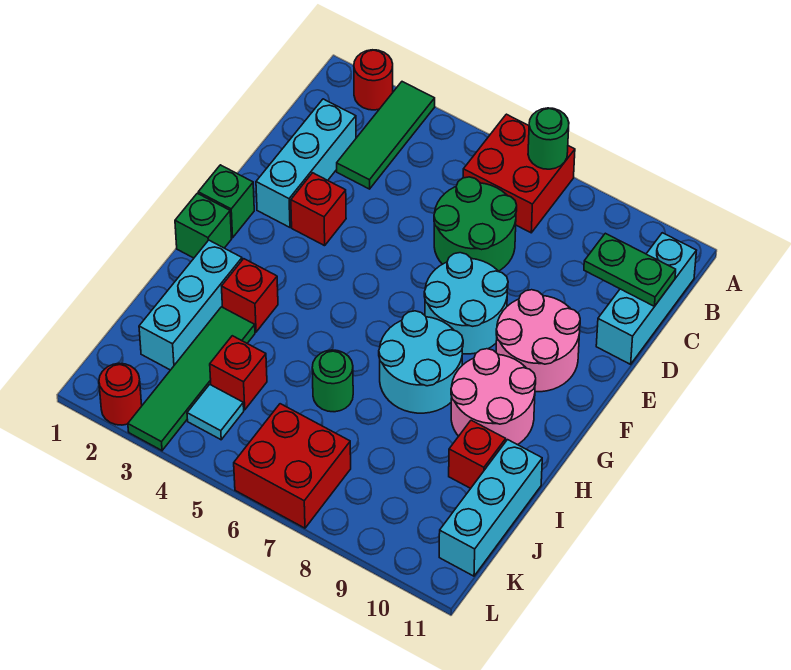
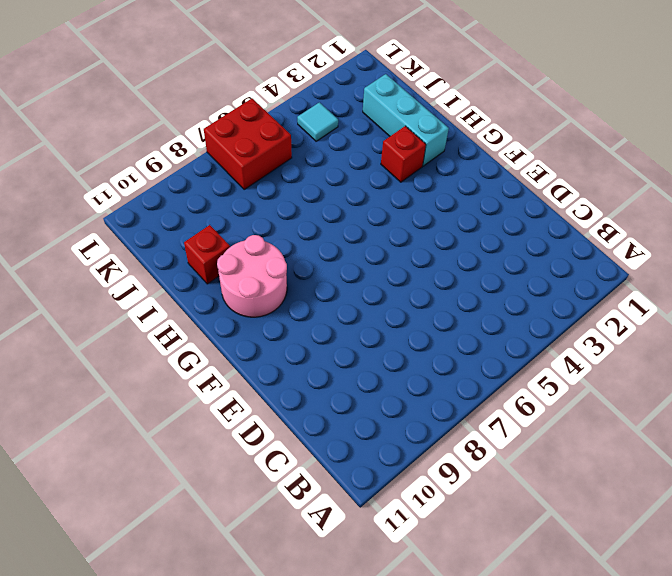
none -> red 1x1 round brick [354,50,393,110]
none -> green 1x3 tile [337,82,435,189]
none -> red 2x2 brick [463,114,575,233]

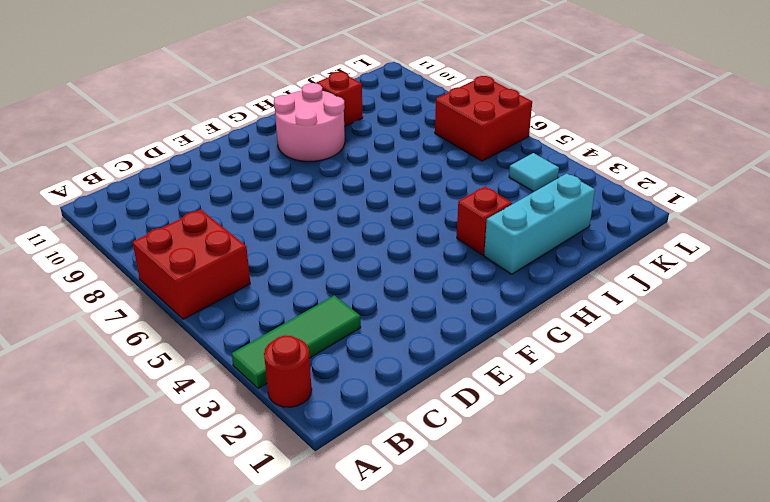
none -> cyan 1x3 brick [596,233,696,364]
none -> cyan 1x3 brick [256,99,356,227]
none -> green 2x2 round brick [434,177,517,271]

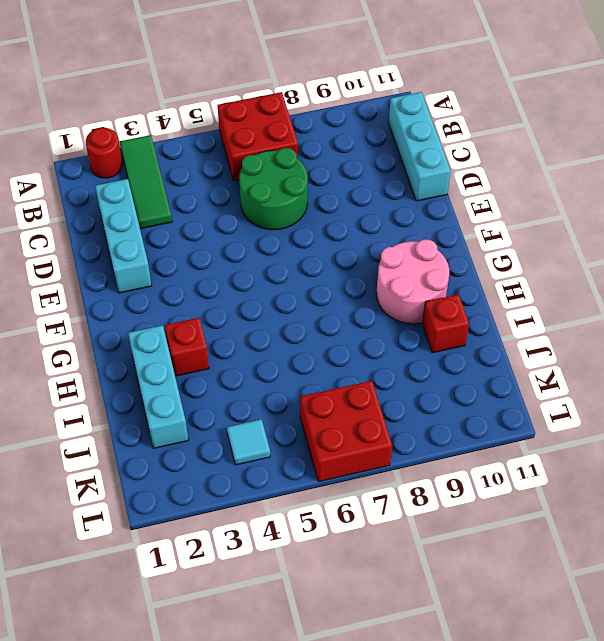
none -> red 1x1 brick [291,173,346,246]
none -> cyan 2x2 round brick [424,253,508,354]
none -> pink 2x2 round brick [496,290,580,392]

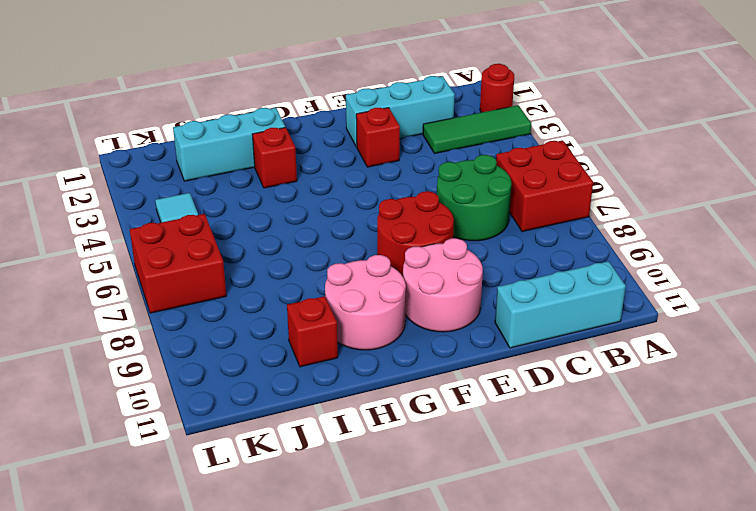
red 2x2 round brick [377,191,454,277] -> cyan 2x2 round brick [424,253,508,354]
none -> green 1x1 brick [198,165,254,238]
none -> green 1x1 brick [175,193,232,258]
none -> cyan 2x2 round brick [379,311,463,413]

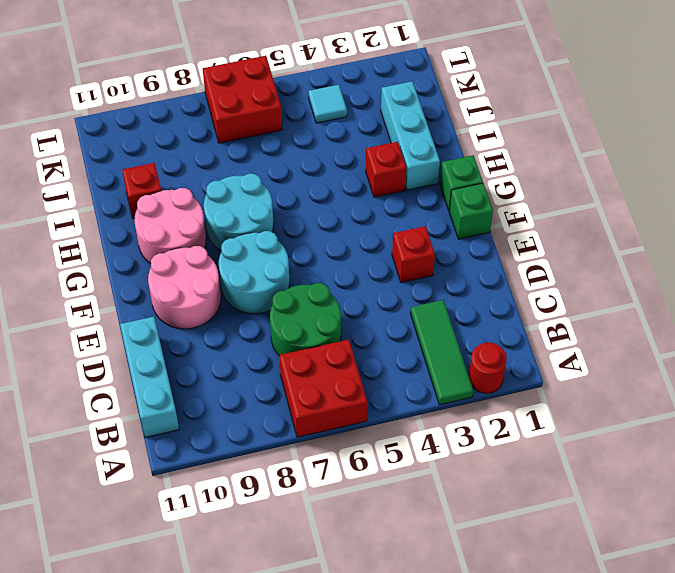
none -> cyan 1x3 brick [256,99,356,227]
none -> green 1x4 tile [128,307,255,450]
none -> green 1x1 round brick [312,350,353,412]

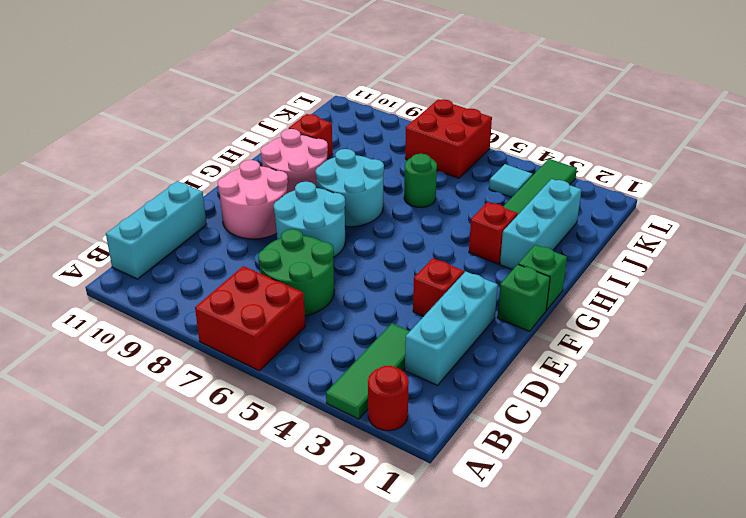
none -> cyan 1x3 brick [439,440,542,576]
none -> red 1x1 brick [210,336,267,410]
none -> red 1x1 round brick [99,363,142,425]

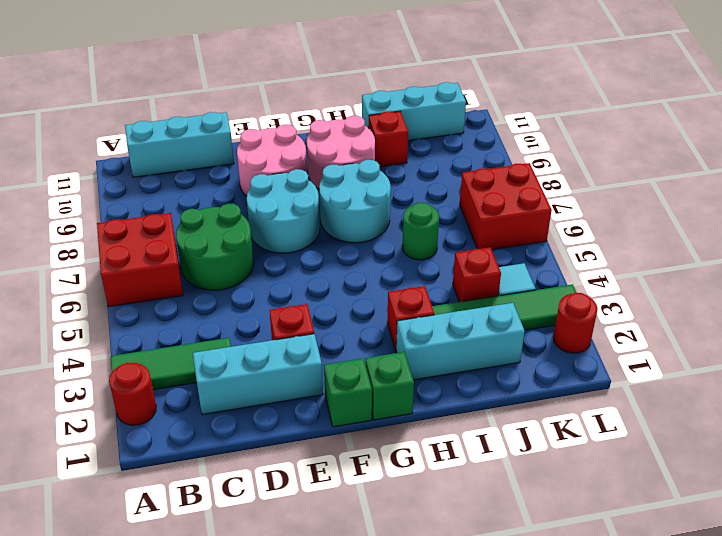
none -> green 1x1 round brick [528,108,569,169]
none -> green 1x2 plate [584,233,676,306]

